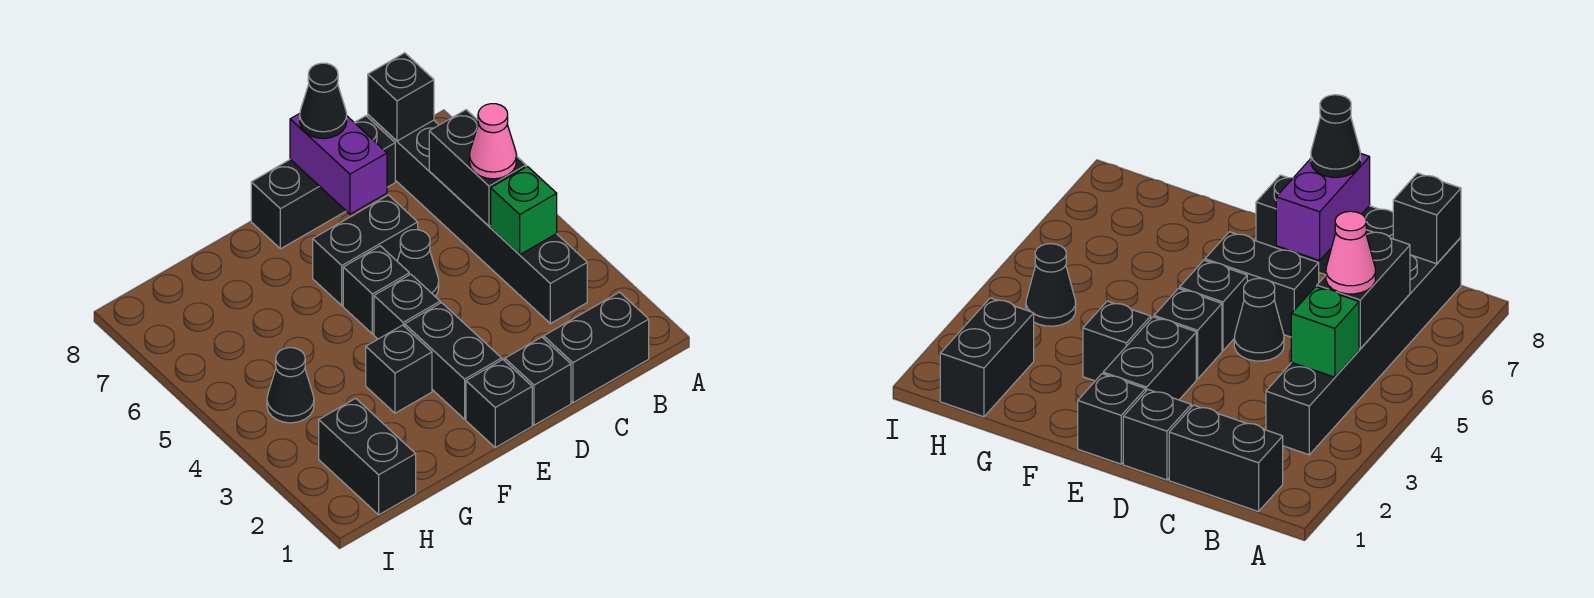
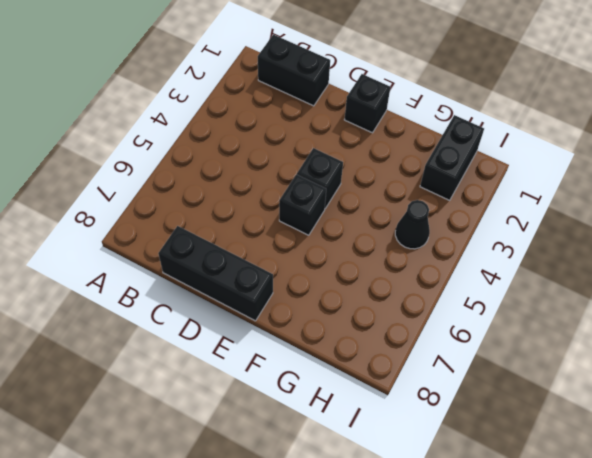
none -> black 1x6 brick [368,115,587,324]
none -> black 1x1 brick [505,337,571,425]
none -> black 1x1 cone [397,230,439,296]

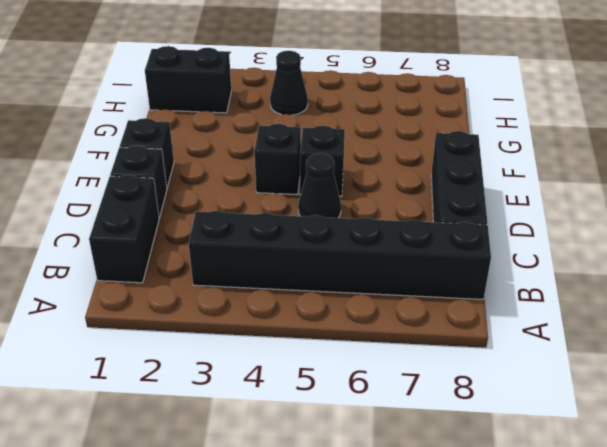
none -> black 1x2 brick [313,195,418,306]
none -> black 1x2 brick [405,303,502,419]
none -> black 1x1 brick [366,325,432,413]

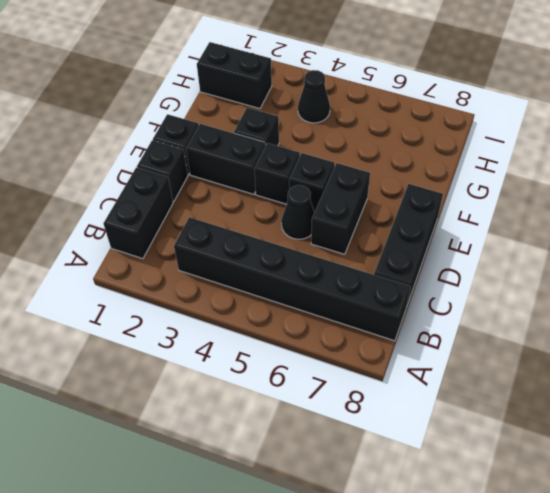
none -> green 1x1 brick [491,167,557,255]
none -> black 1x2 brick [429,110,526,226]
none -> black 1x1 brick [368,53,434,141]

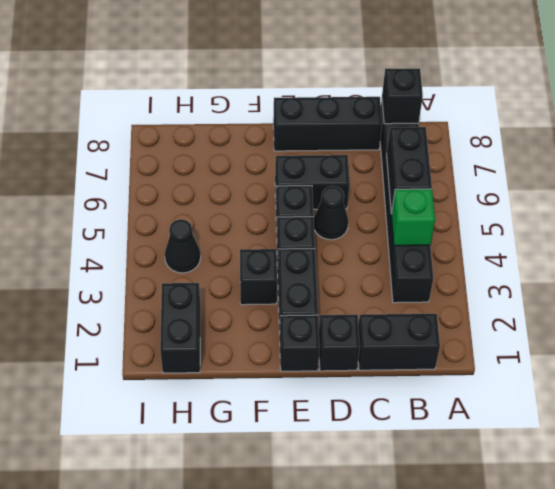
none -> purple 1x2 brick [290,113,387,214]
none -> pink 1x1 cone [469,104,517,179]
none -> black 1x1 cone [300,63,347,139]

